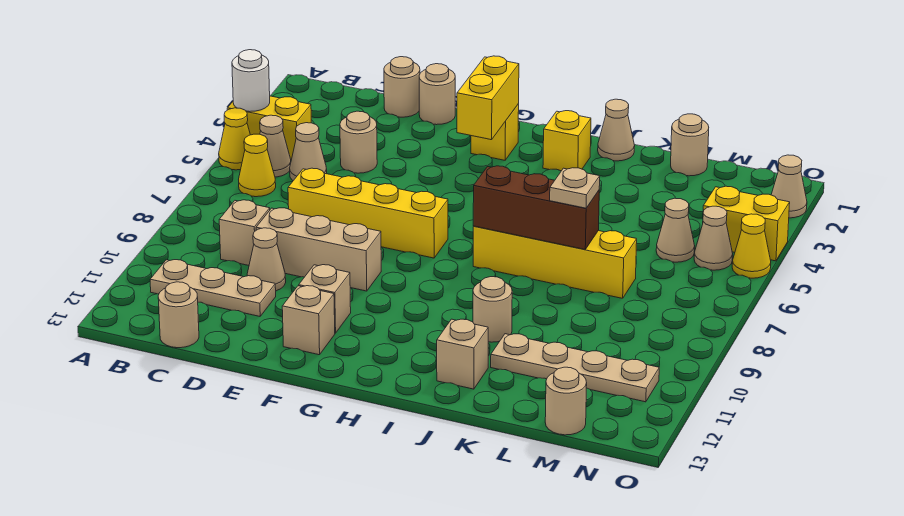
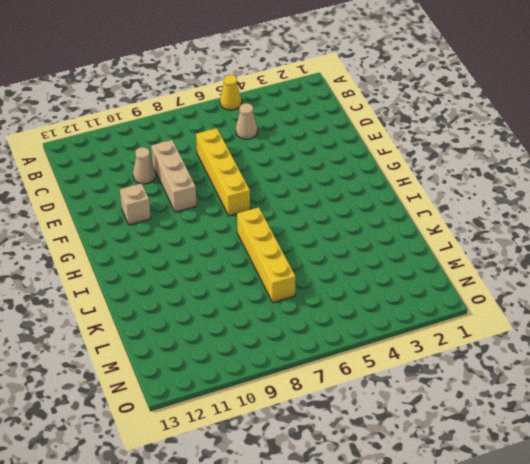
none -> yellow 1x2 brick [227,96,311,160]
none -> tan 1x1 cone [260,115,291,177]
none -> yellow 1x1 cone [239,134,276,197]
none -> tan 1x3 plate [150,260,276,316]

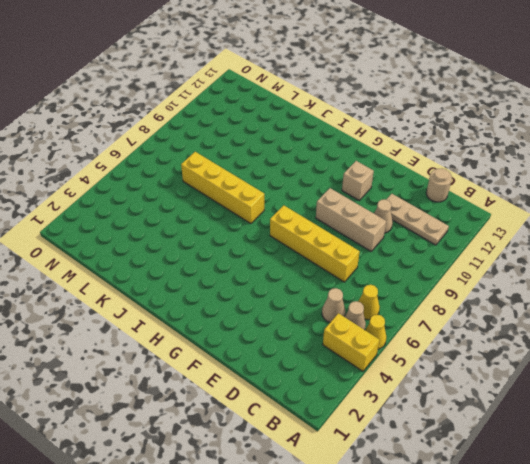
none -> tan 1x1 brick [219,200,270,265]
none -> tan 1x1 round brick [384,57,420,117]
none -> tan 1x1 round brick [340,111,377,173]
none -> tan 1x1 round brick [419,64,455,125]

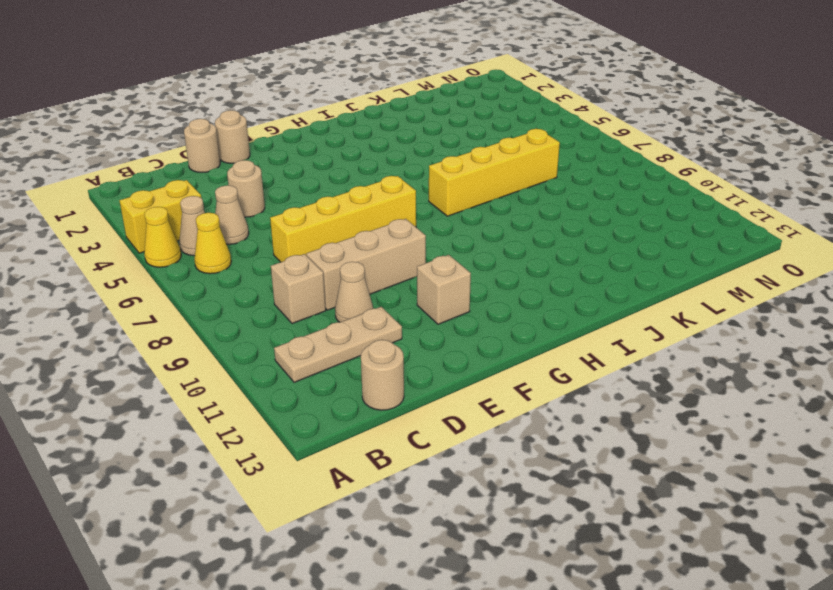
none -> tan 1x1 brick [282,286,335,355]
none -> yellow 1x1 brick [471,104,519,160]
none -> yellow 1x1 brick [543,111,591,171]
none -> tan 1x1 cone [598,99,635,161]

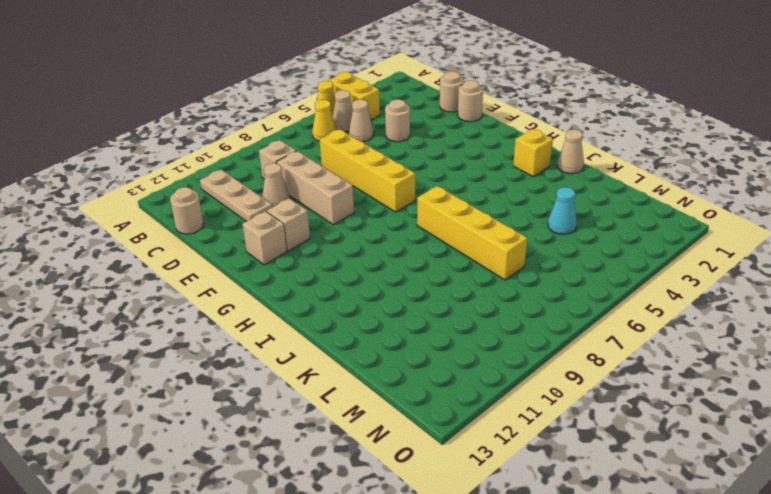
cyan 1x1 cone [548,187,577,234] -> none
none -> yellow 1x1 brick [471,104,519,160]
none -> tan 1x1 round brick [473,277,512,342]
none -> tan 1x1 brick [437,319,488,389]
none -> tan 1x4 plate [491,334,659,402]

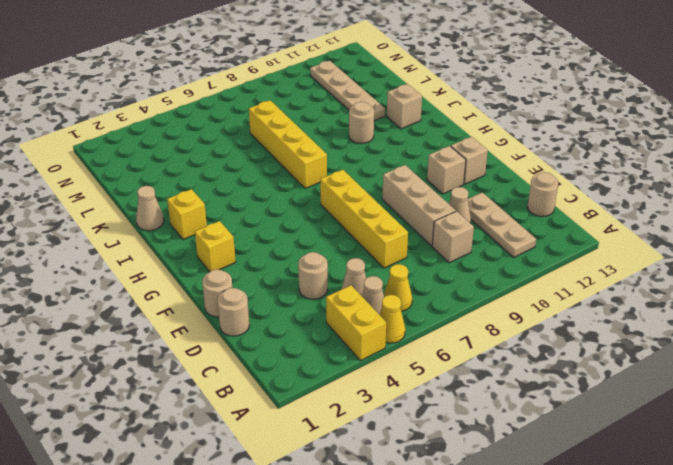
none -> tan 1x1 round brick [671,114,709,176]
none -> tan 1x1 cone [656,198,695,262]
none -> tan 1x1 round brick [545,367,587,435]
none -> yellow 1x2 brick [703,186,790,261]

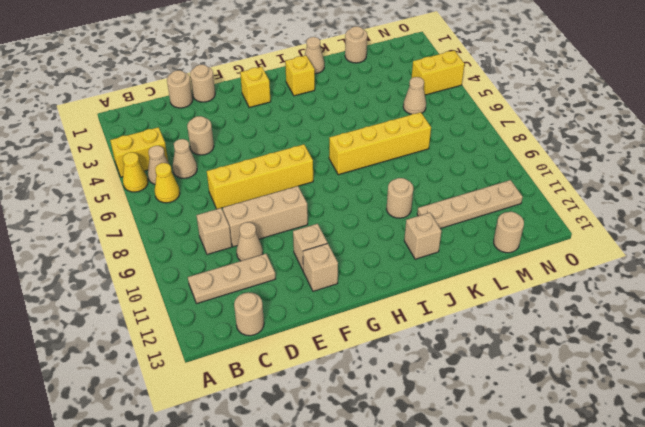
none -> tan 1x1 cone [694,206,733,270]
none -> tan 1x1 cone [771,155,807,218]
none -> yellow 1x1 cone [732,214,771,278]
none -> white 1x1 round brick [232,50,270,112]

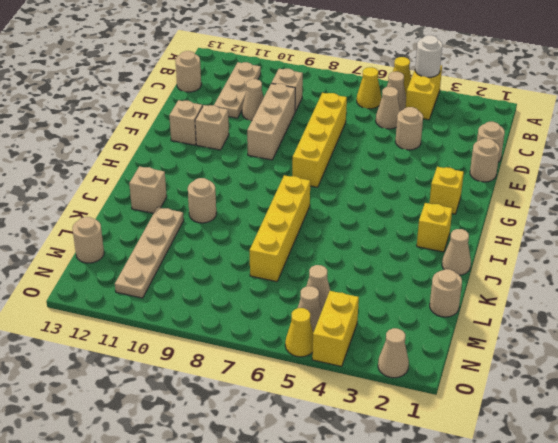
none -> yellow 1x2 brick [457,56,519,140]
none -> brown 1x3 brick [473,166,599,249]
none -> tan 1x1 plate [550,168,600,208]

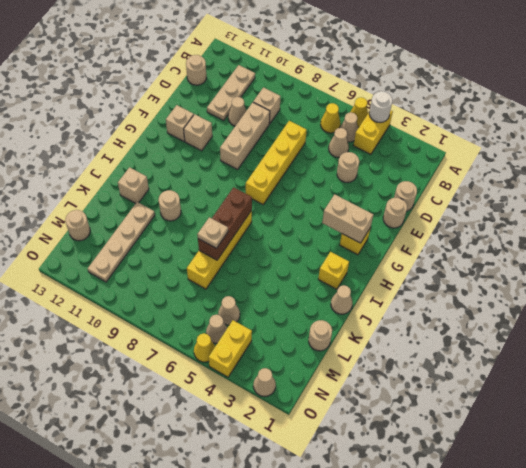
tan 1x2 brick [322,194,373,243] -> yellow 1x2 brick [457,56,519,140]

